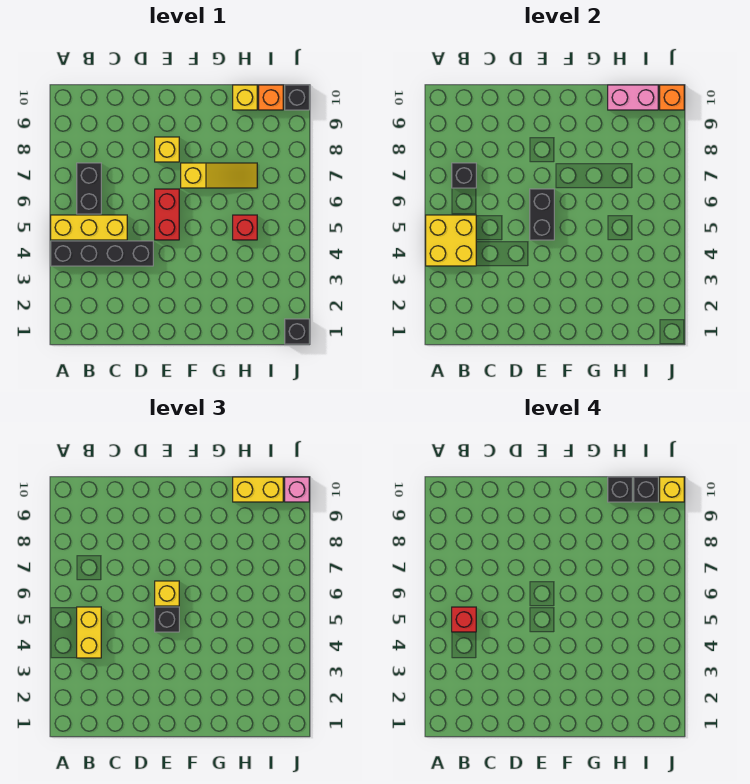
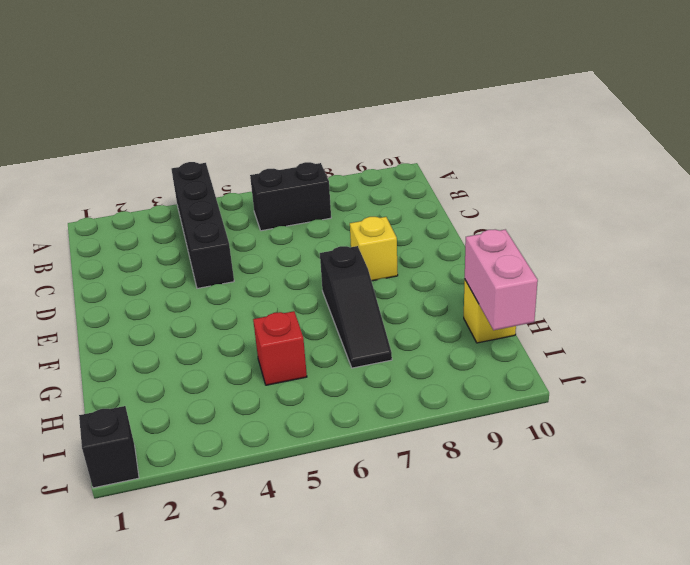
black 1x3 slope [320,246,392,368] -> yellow 1x3 slope [181,163,257,188]
none -> yellow 1x3 brick [51,215,127,240]
none -> red 1x2 brick [155,189,179,240]
none -> orange 1x1 brick [259,85,283,110]

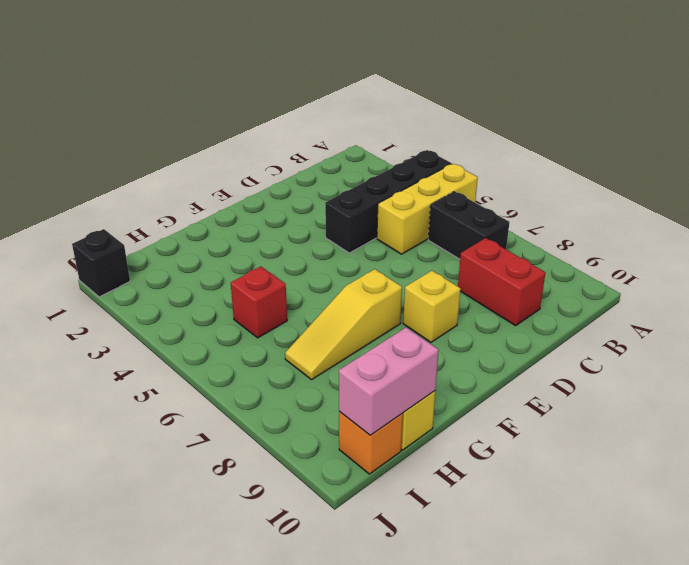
red 1x2 brick [458,238,545,326] -> red 1x2 brick moved to [155,189,179,240]
none -> black 1x1 brick [285,85,309,110]
none -> yellow 2x2 brick [426,215,476,266]
none -> black 1x1 brick [452,163,476,188]

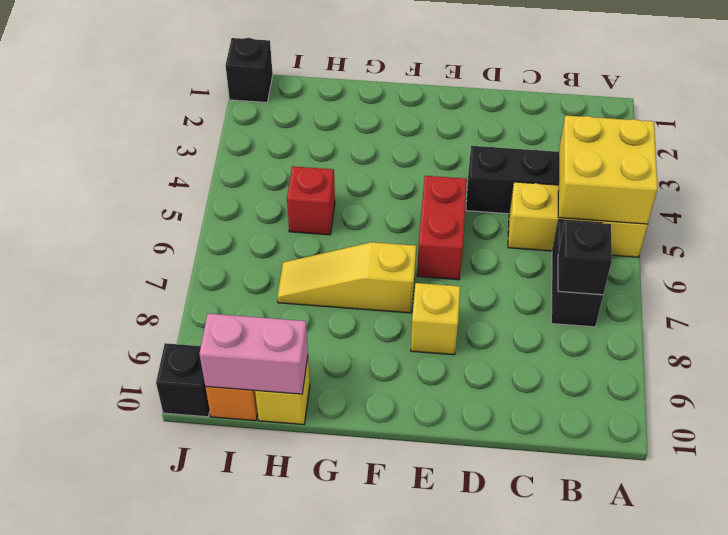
none -> black 1x2 brick [530,189,554,240]
none -> orange 1x1 brick [660,85,684,110]
none -> yellow 1x2 brick [77,607,101,658]

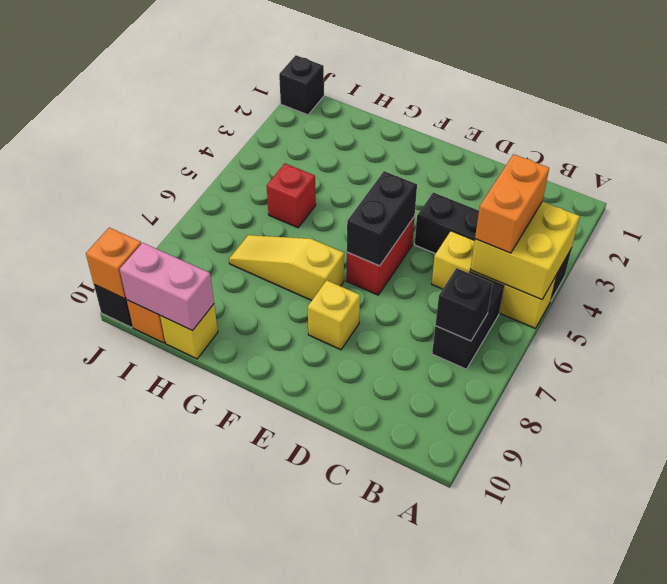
orange 1x2 brick [475,154,549,253] -> yellow 1x2 brick [77,607,101,658]
none -> black 1x1 brick [155,607,179,632]
none -> yellow 1x1 brick [155,581,179,606]
none -> yellow 1x2 brick [233,477,283,502]

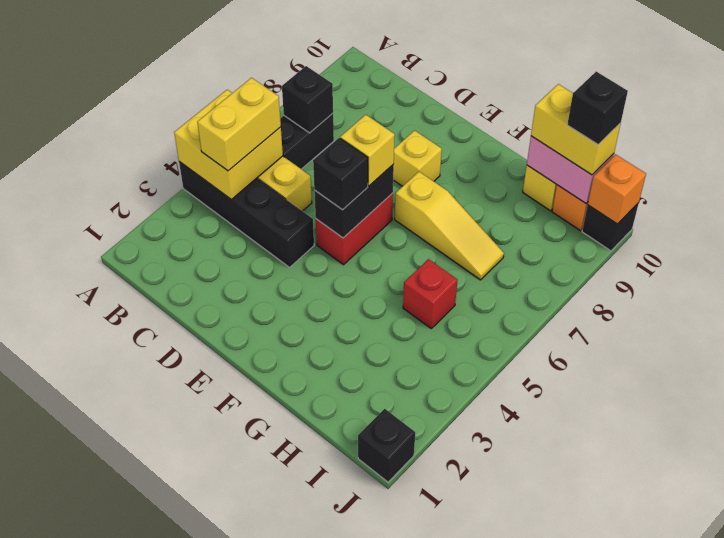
none -> pink 1x1 brick [285,477,309,502]
none -> red 1x1 brick [452,607,476,632]
none -> black 1x1 brick [608,477,632,502]

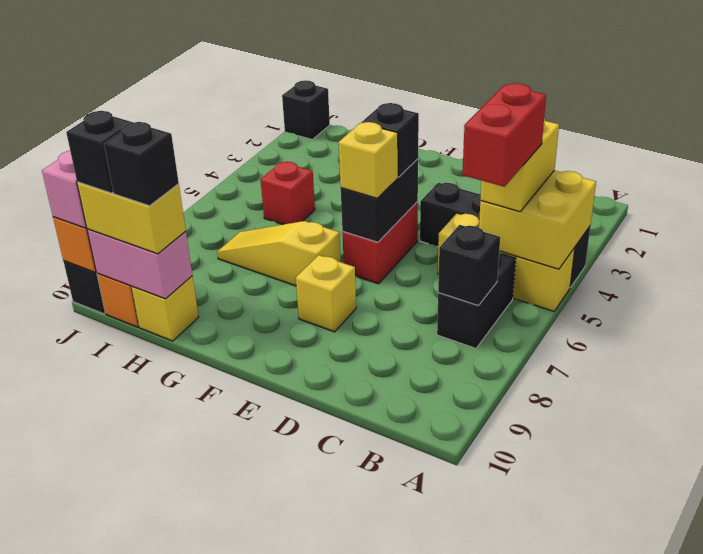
red 1x2 brick [462,83,546,187] -> red 1x1 brick [452,607,476,632]
none -> yellow 1x1 brick [660,477,684,502]

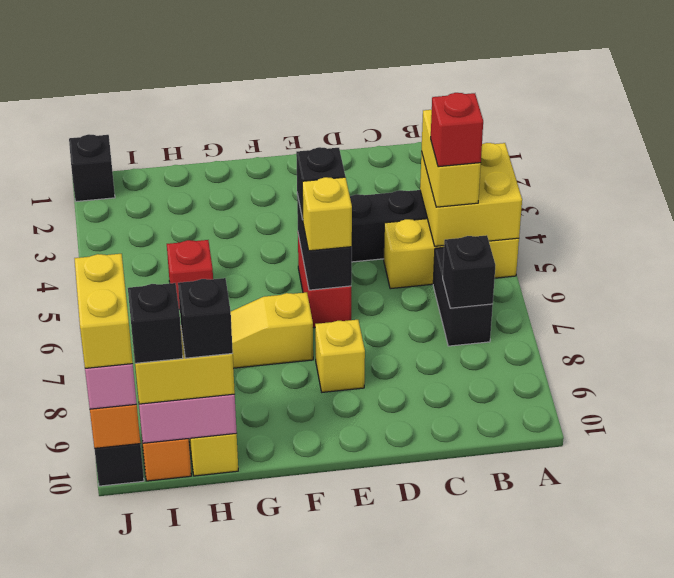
yellow 1x2 brick [74,254,133,368] -> yellow 1x1 brick [660,477,684,502]

